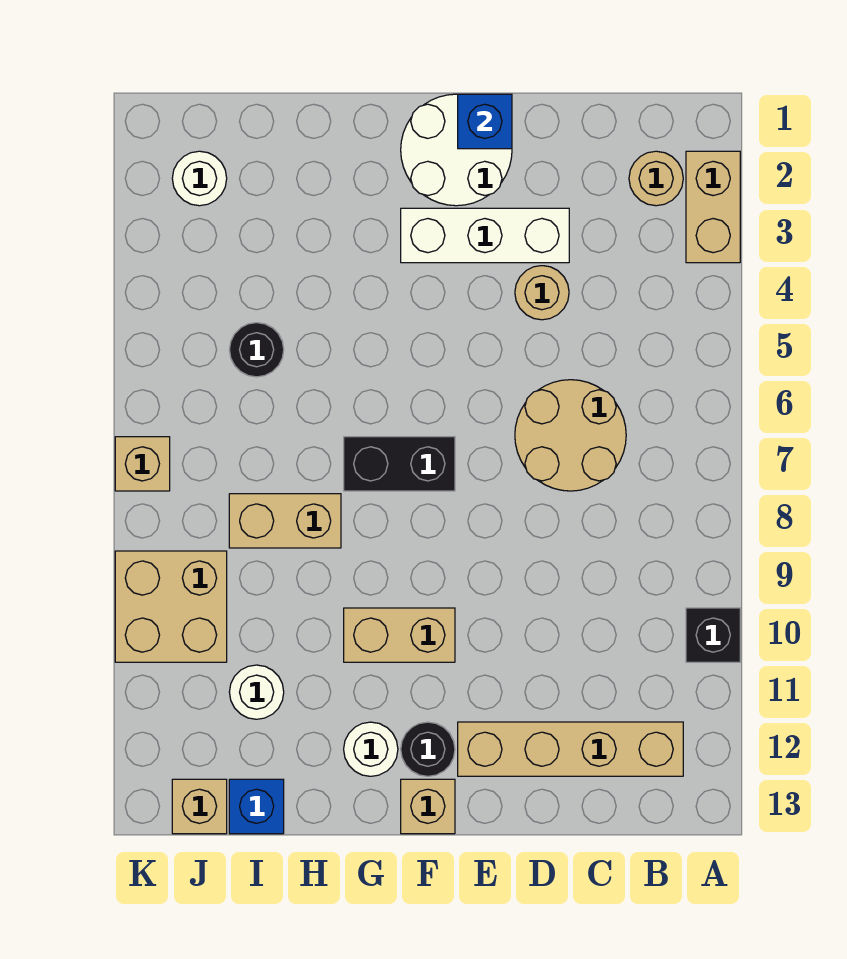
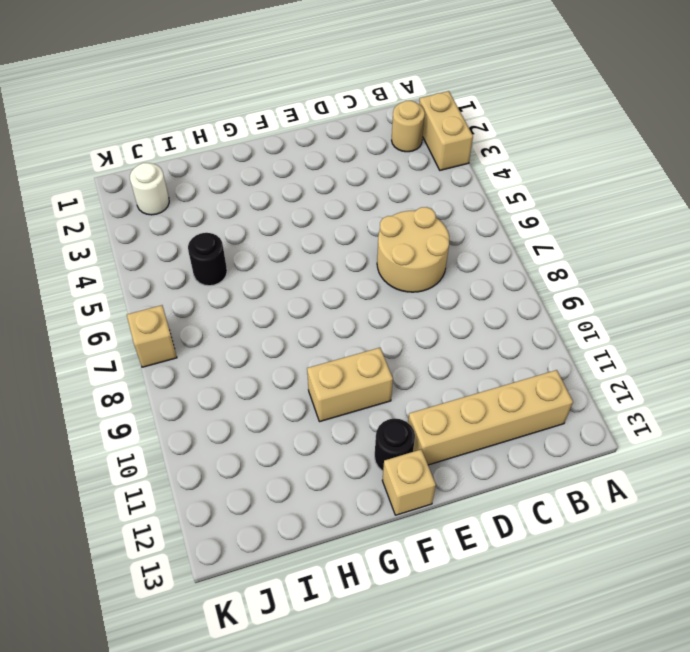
none -> black 1x1 brick [686,608,740,662]
none -> white 1x3 brick [401,208,569,263]
none -> tan 1x1 round brick [515,266,569,320]

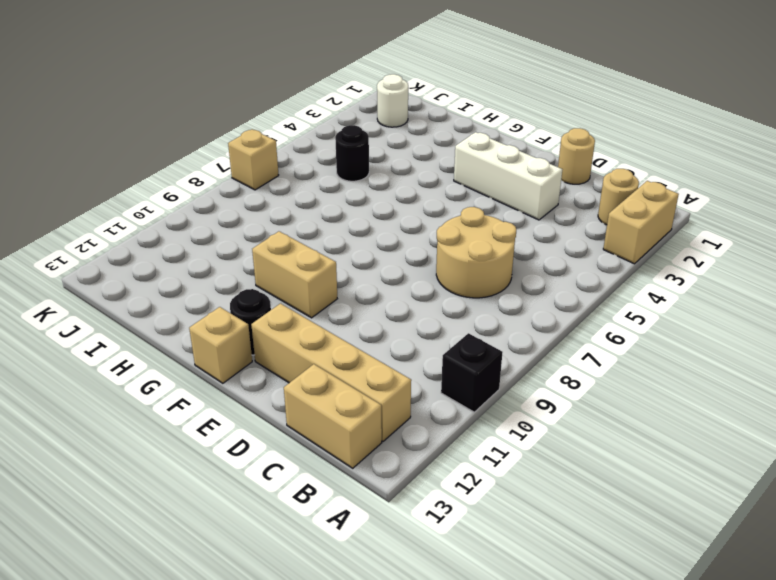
tan 1x2 brick [284,364,382,468] -> tan 1x2 brick moved to [229,494,341,548]
tan 1x1 round brick [558,128,595,184] -> tan 1x1 round brick moved to [515,266,569,320]
none -> white 2x2 round brick [401,94,512,206]
none -> black 1x2 brick [344,437,455,491]
none -> white 1x1 round brick [344,722,398,776]

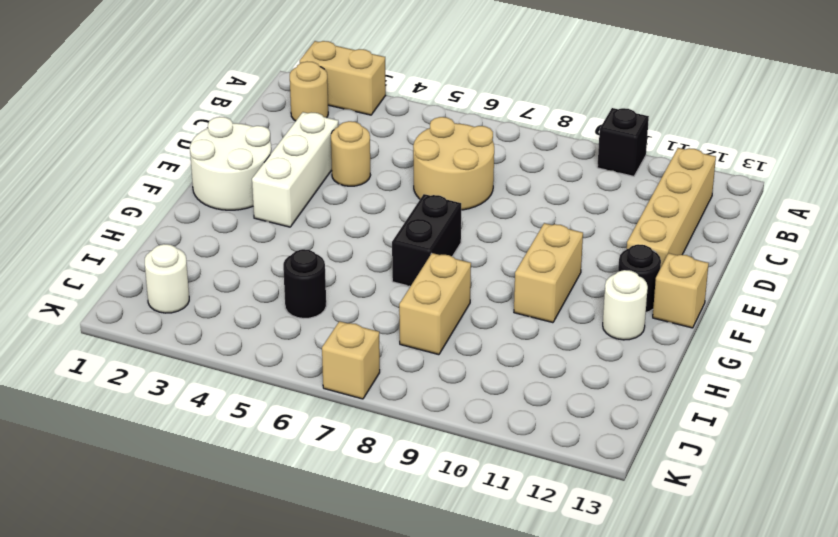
none -> white 1x1 round brick [229,665,284,719]
none -> blue 1x1 brick [229,779,284,834]
none -> tan 2x2 brick [115,551,227,662]

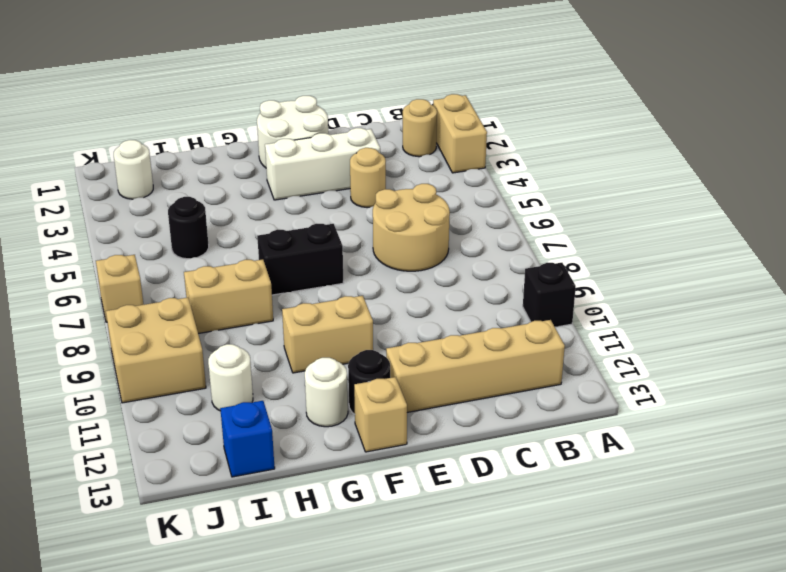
none -> tan 1x1 brick [172,779,227,834]
none -> blue 1x1 brick [458,94,512,149]

